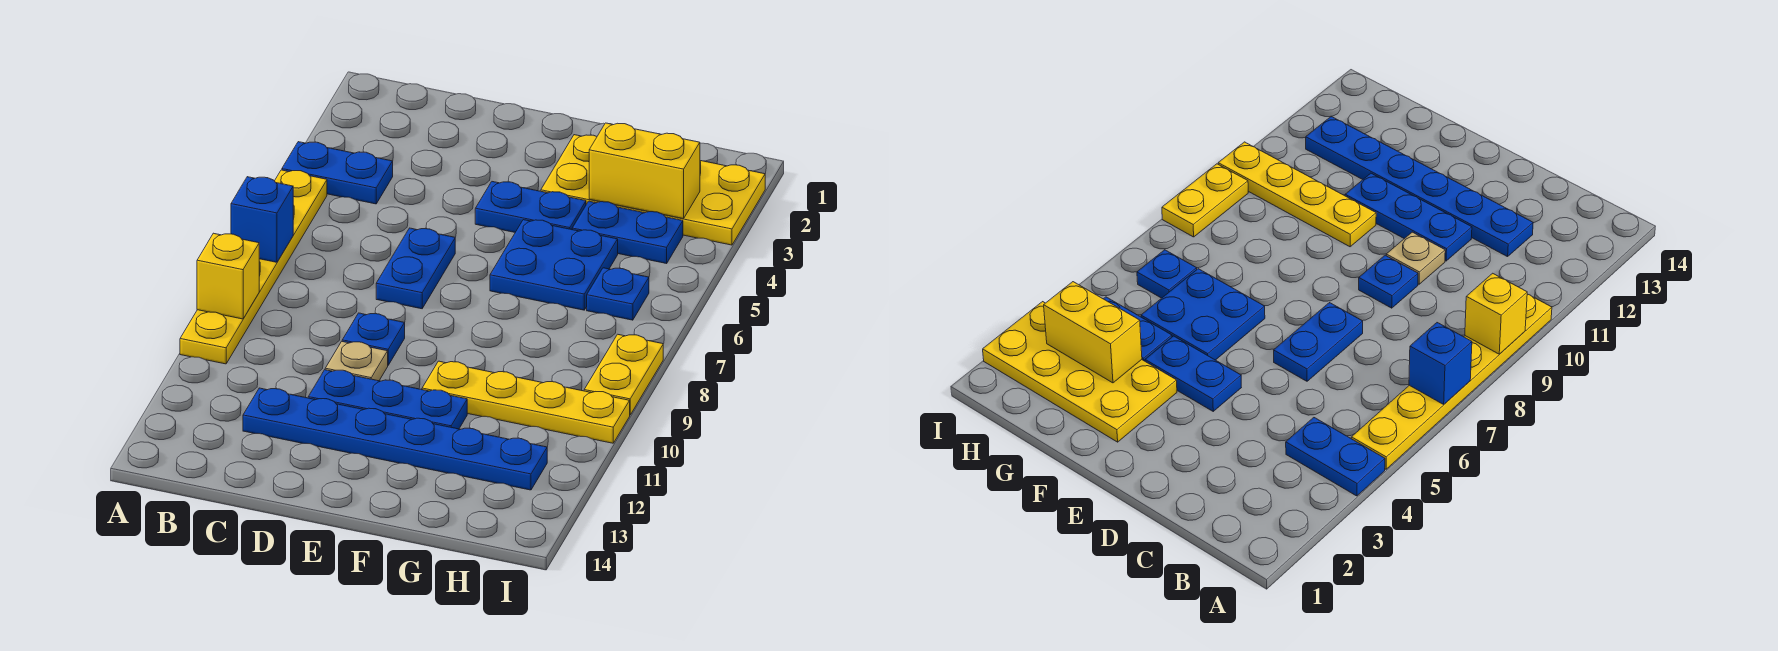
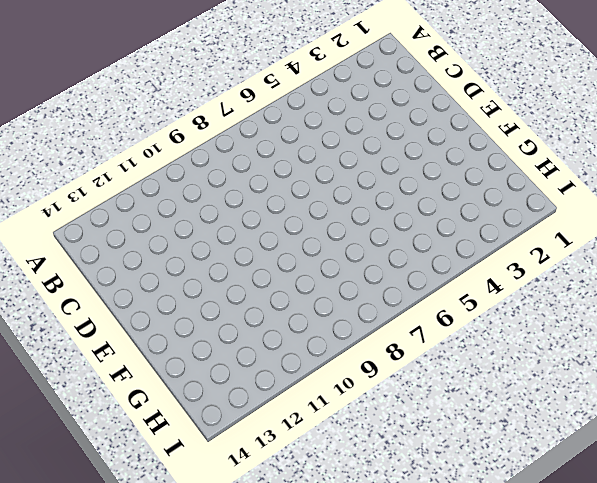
none -> blue 1x2 plate [282,142,393,204]
none -> yellow 1x6 plate [180,170,327,364]
none -> blue 1x6 plate [243,388,547,490]

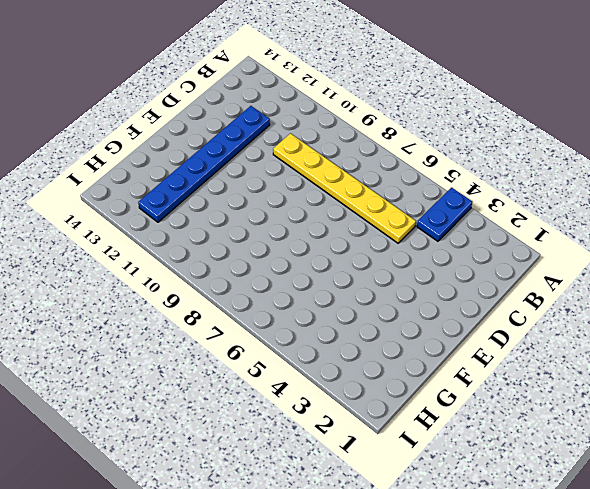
yellow 1x6 plate [273,133,416,243] -> yellow 1x6 plate moved to [180,170,327,364]
none -> blue 1x2 plate [376,228,455,309]
none -> blue 1x1 plate [342,313,405,365]
none -> tan 1x1 plate [325,342,388,381]

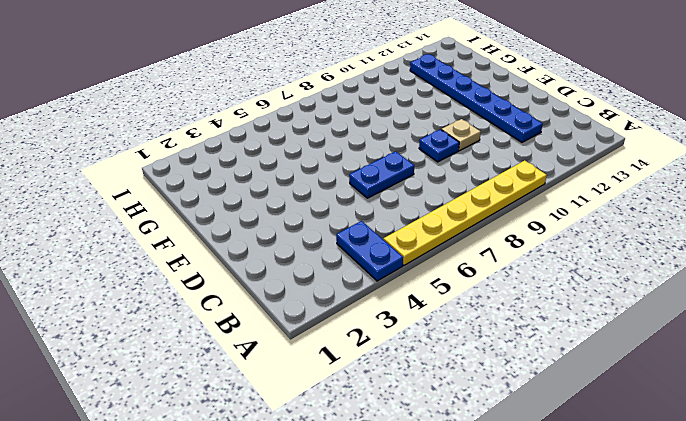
none -> blue 1x3 plate [308,370,467,429]
none -> blue 1x2 plate [475,182,586,232]
none -> yellow 2x4 plate [541,135,765,245]

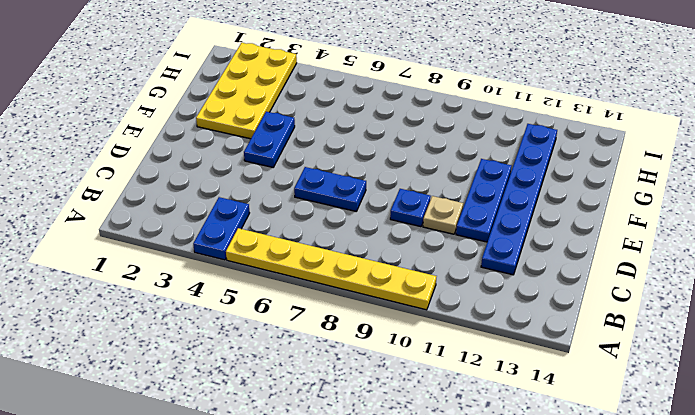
none -> blue 2x2 plate [490,220,618,310]
none -> yellow 1x4 plate [422,361,630,443]
none -> blue 1x2 plate [572,201,683,264]

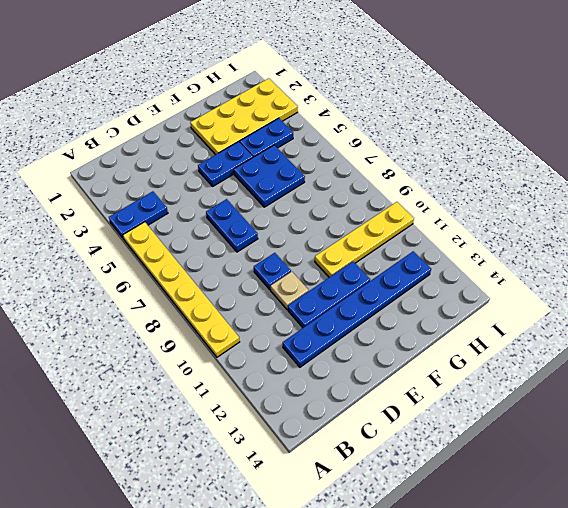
none -> blue 1x1 plate [587,268,649,320]
none -> yellow 1x2 plate [584,334,663,415]
none -> blue 1x1 brick [231,177,293,262]

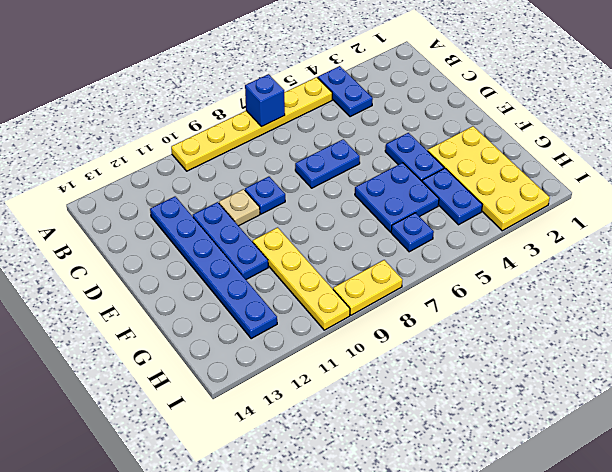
none -> yellow 1x1 brick [197,233,259,319]
none -> yellow 1x2 brick [589,123,700,219]

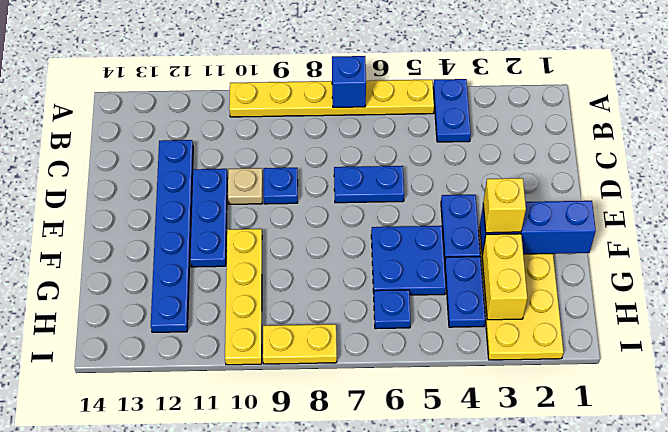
blue 1x3 brick [480,201,596,254] -> none
yellow 1x1 brick [483,178,526,233] -> yellow 1x1 brick moved to [197,233,259,319]

